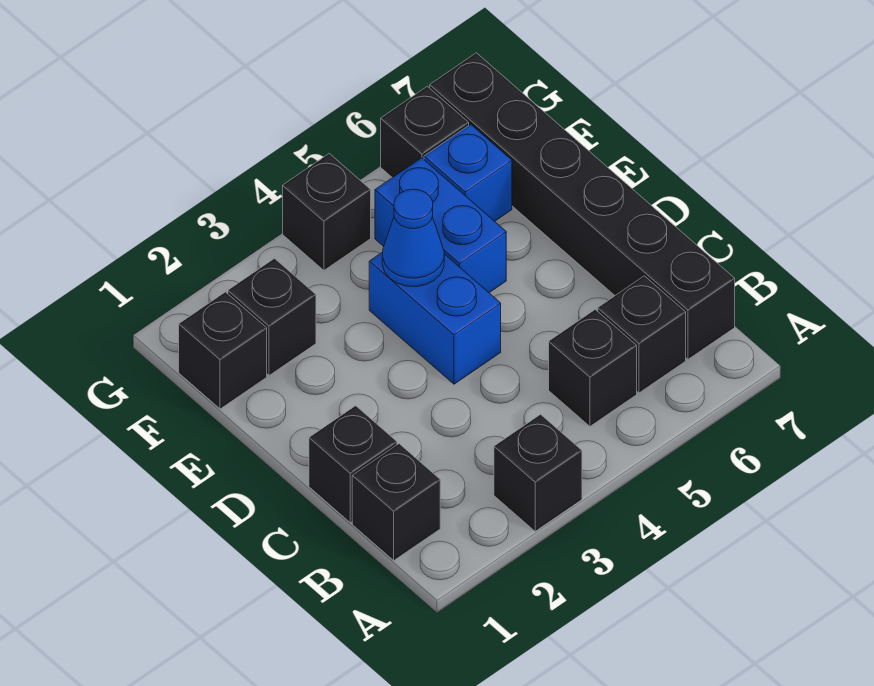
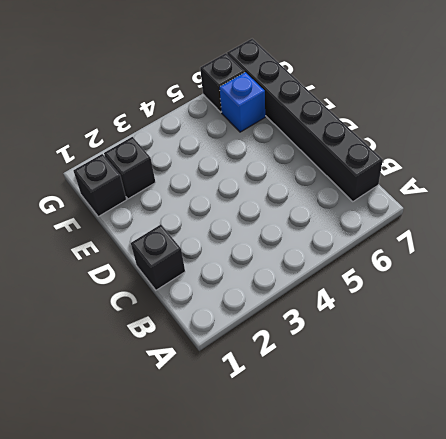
none -> black 1x1 brick [494,414,582,531]
none -> black 1x1 brick [352,444,440,560]
none -> black 1x1 brick [549,309,637,426]

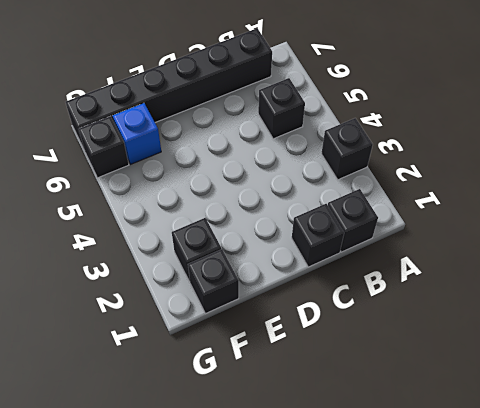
none -> black 1x1 brick [598,276,686,393]
none -> blue 1x2 brick [369,252,501,384]
none -> blue 1x2 brick [375,158,506,293]

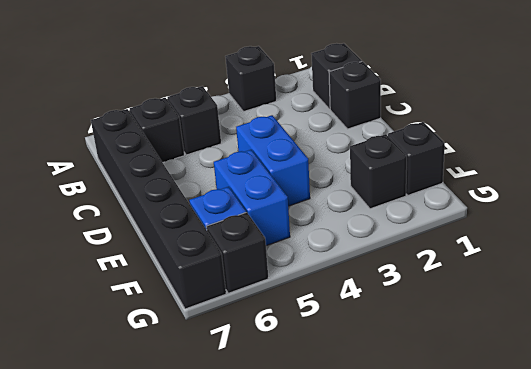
none -> black 1x1 brick [283,154,371,270]
none -> blue 1x1 cone [382,189,444,287]

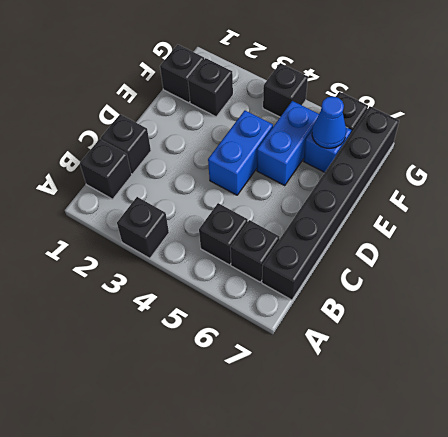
blue 1x1 cone [312,96,346,148] -> blue 1x1 cone moved to [382,189,444,287]

